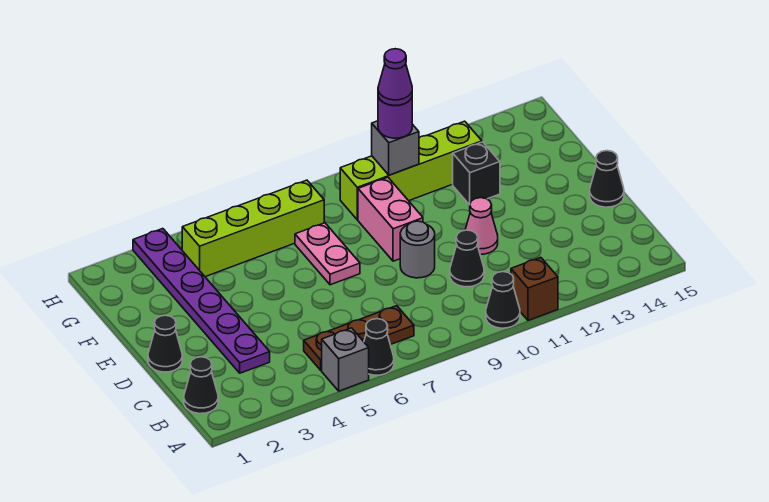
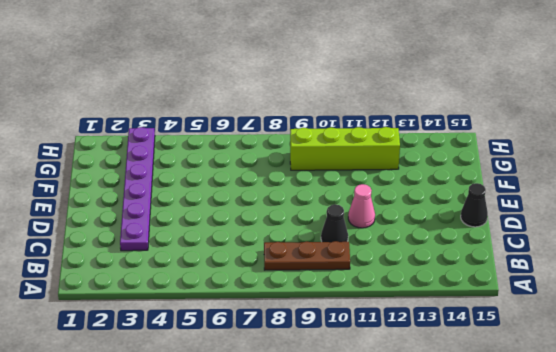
brown 1x3 plate [264,241,350,270] -> brown 1x3 plate moved to [304,306,414,370]
none -> grey 1x1 brick [322,328,369,391]
none -> black 1x1 cone [364,319,394,375]
none -> black 1x1 cone [486,272,520,328]

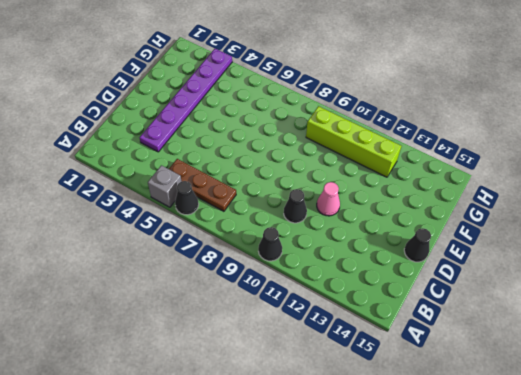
none -> brown 1x1 brick [511,257,558,320]
none -> black 1x1 cone [184,357,218,414]
none -> black 1x1 cone [148,315,182,372]

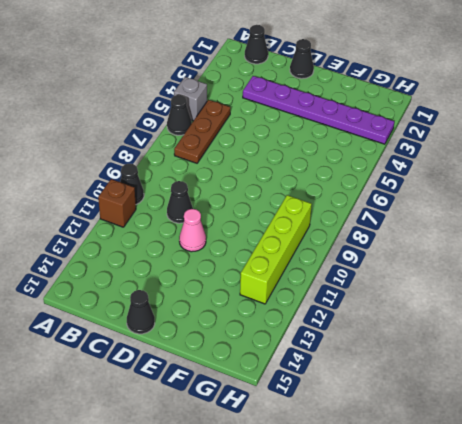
none -> grey 1x1 round brick [400,221,435,278]
none -> pink 1x2 plate [295,223,360,285]
none -> pink 1x2 brick [358,177,423,261]

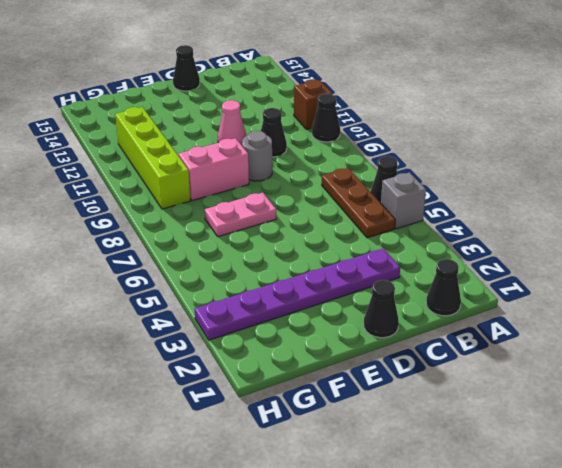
none -> black 1x1 brick [453,142,500,205]
none -> lime 1x4 brick [182,180,324,277]
none -> grey 1x1 brick [372,121,419,175]

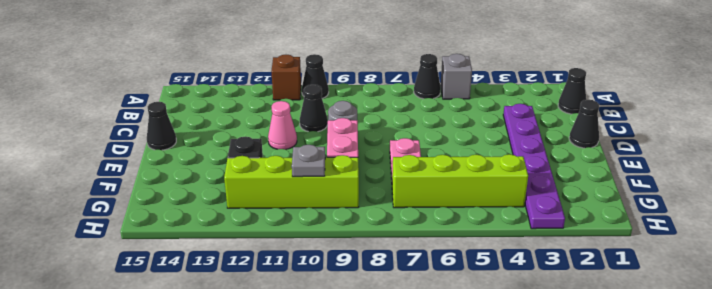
grey 1x1 plate [292,145,325,177] -> grey 1x1 brick [372,121,419,175]
none -> brown 1x3 plate [304,306,414,370]
none -> purple 1x1 round brick [378,97,412,138]
none -> purple 1x1 cone [378,49,412,105]

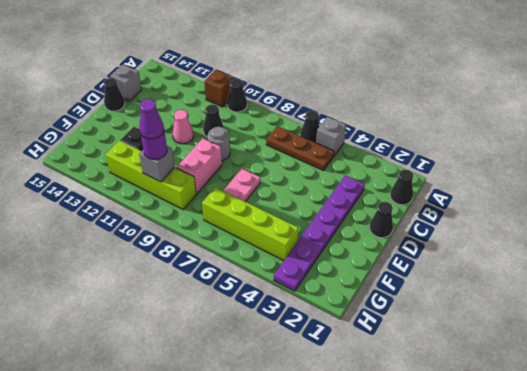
grey 1x1 brick [110,64,142,101] -> none

